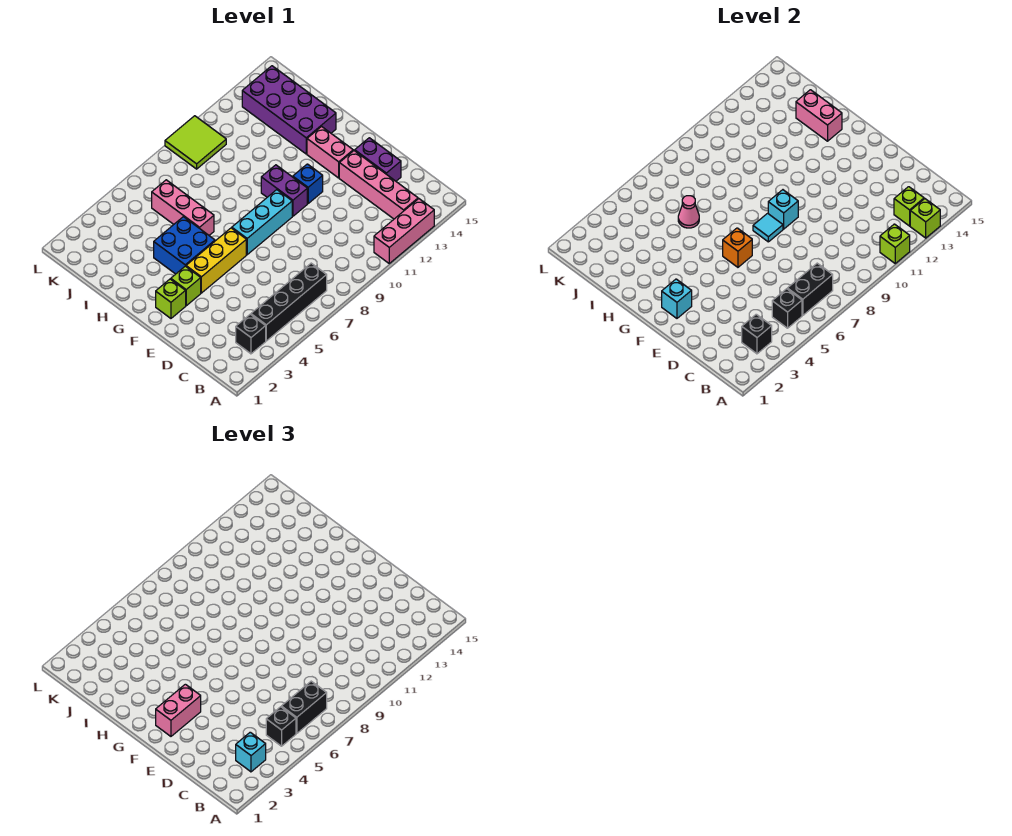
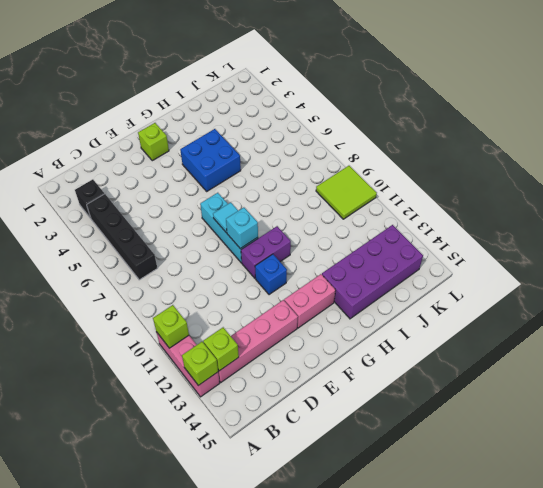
none -> purple 1x2 brick [355,138,401,181]
none -> lime 1x1 brick [171,266,201,306]
none -> yellow 1x3 brick [186,228,246,293]
none -> pink 1x3 brick [152,180,214,235]

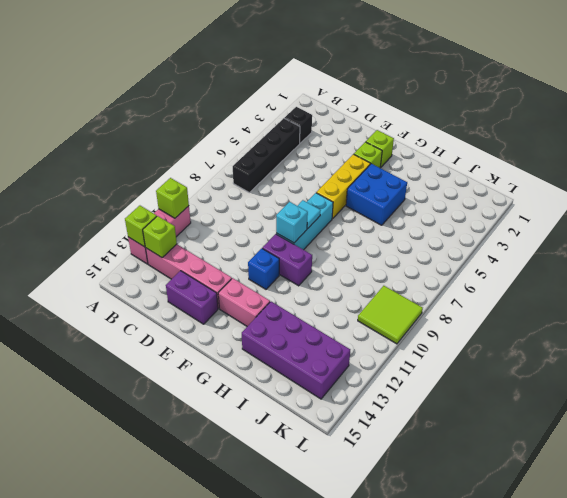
none -> pink 1x3 brick [152,180,214,235]
none -> black 1x1 brick [742,314,772,354]
none -> black 1x1 brick [772,289,802,328]
none -> black 1x2 brick [787,263,833,315]

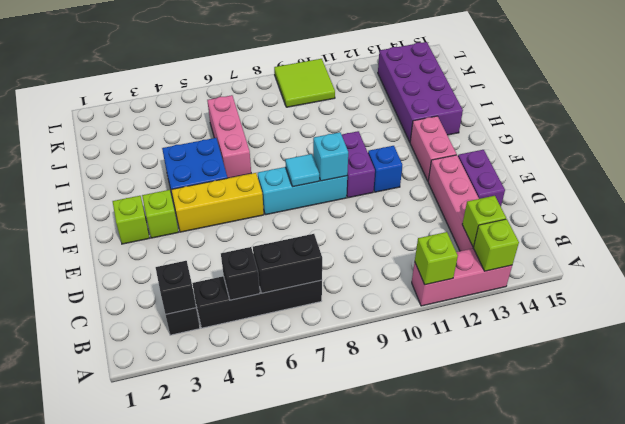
none -> cyan 1x1 brick [662,279,692,318]
none -> orange 1x1 brick [723,228,752,267]
none -> pink 1x2 brick [796,90,842,141]
none -> pink 1x1 cone [678,196,699,228]

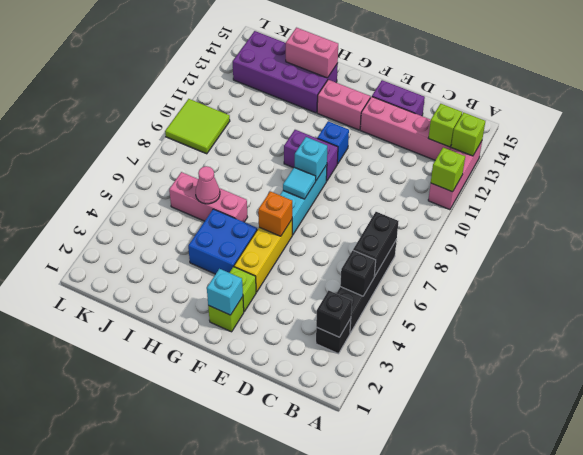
none -> cyan 1x1 brick [236,732,266,772]
none -> black 1x1 brick [266,707,296,746]
none -> black 1x2 brick [281,681,327,733]
none -> pink 1x2 brick [156,684,201,736]

